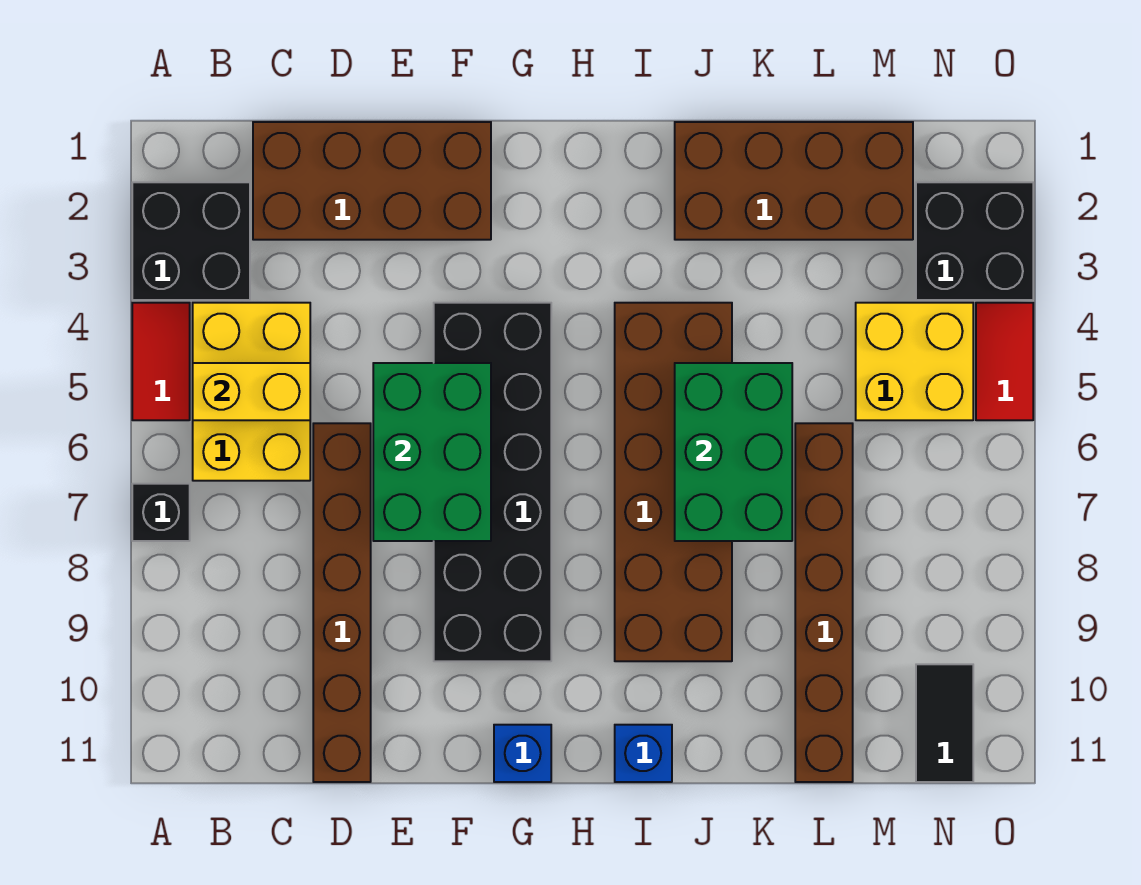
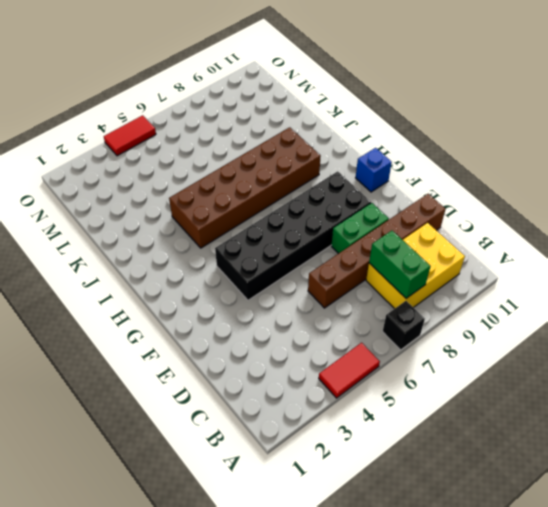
yellow 2x3 brick [366,223,465,309] -> yellow 2x3 brick moved to [193,303,310,481]
green 1x2 brick [369,231,431,298] -> none
green 1x2 brick [331,203,389,254] -> none
none -> black 2x2 brick [132,182,250,300]
none -> brown 2x4 brick [253,122,491,240]
none -> blue 1x1 brick [615,725,672,782]

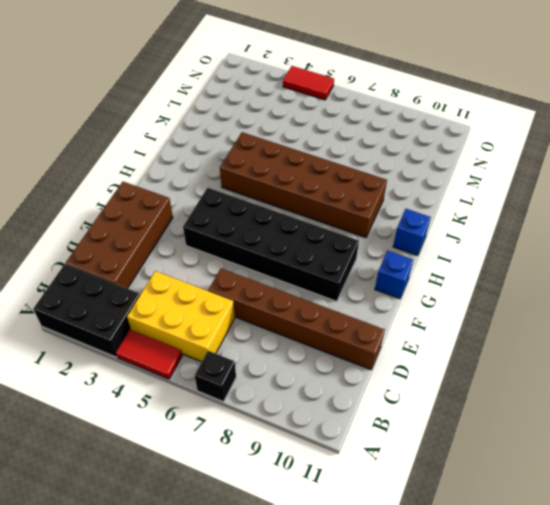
black 2x3 brick [33,264,140,357] -> black 2x2 brick [132,182,250,300]
none -> brown 2x4 brick [675,122,913,240]
none -> brown 1x6 brick [795,423,853,782]
none -> yellow 2x2 brick [856,303,973,420]

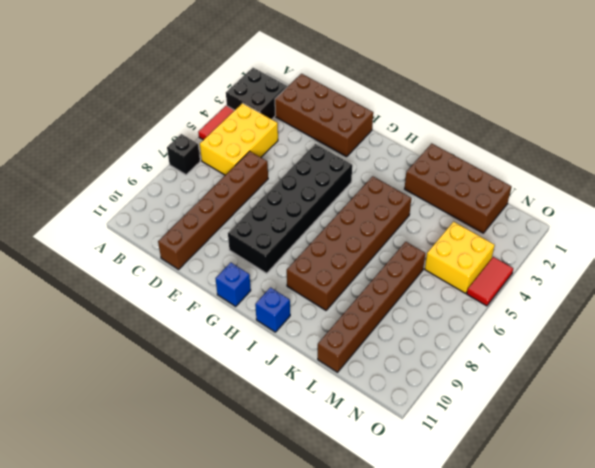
none -> black 2x2 brick [916,182,1033,300]
none -> black 1x2 tile [916,664,973,782]
none -> yellow 1x2 brick [193,363,310,420]

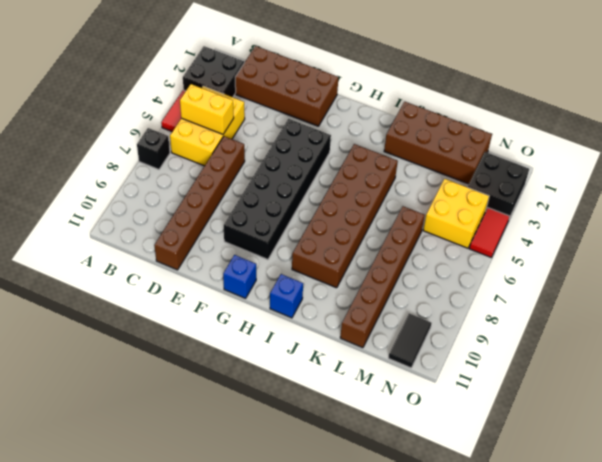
none -> green 2x3 brick [373,363,491,541]
none -> green 2x3 brick [675,363,792,541]

